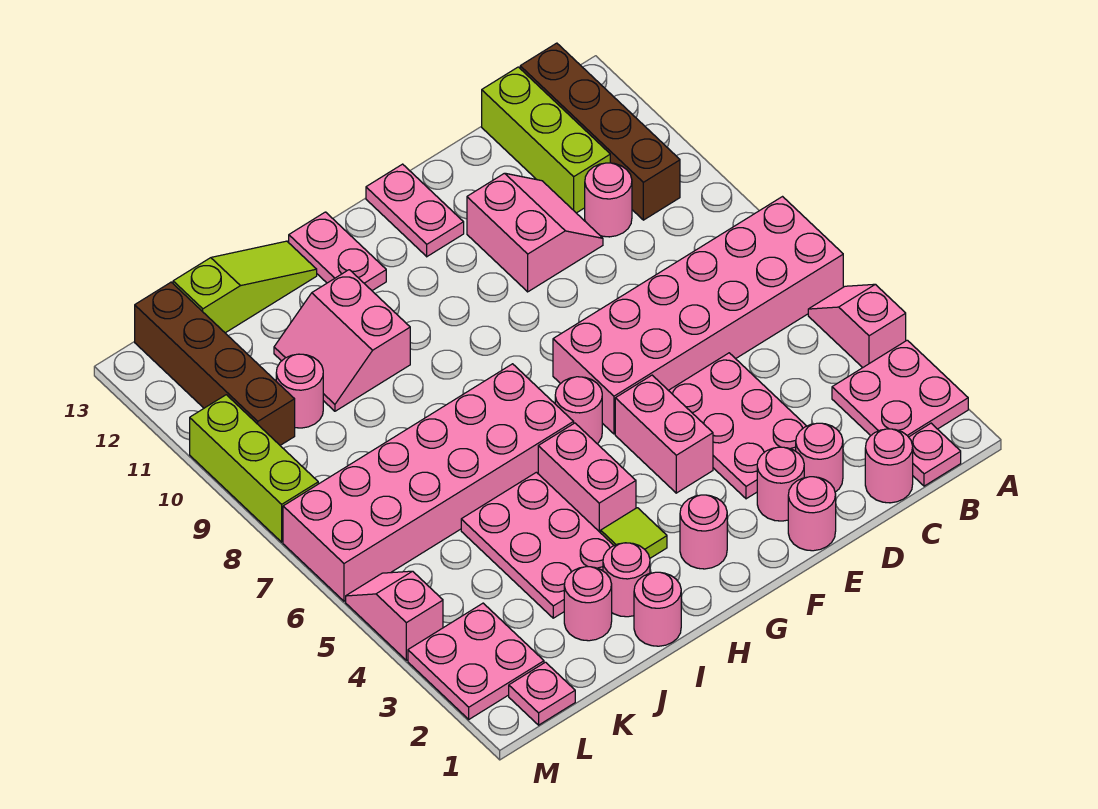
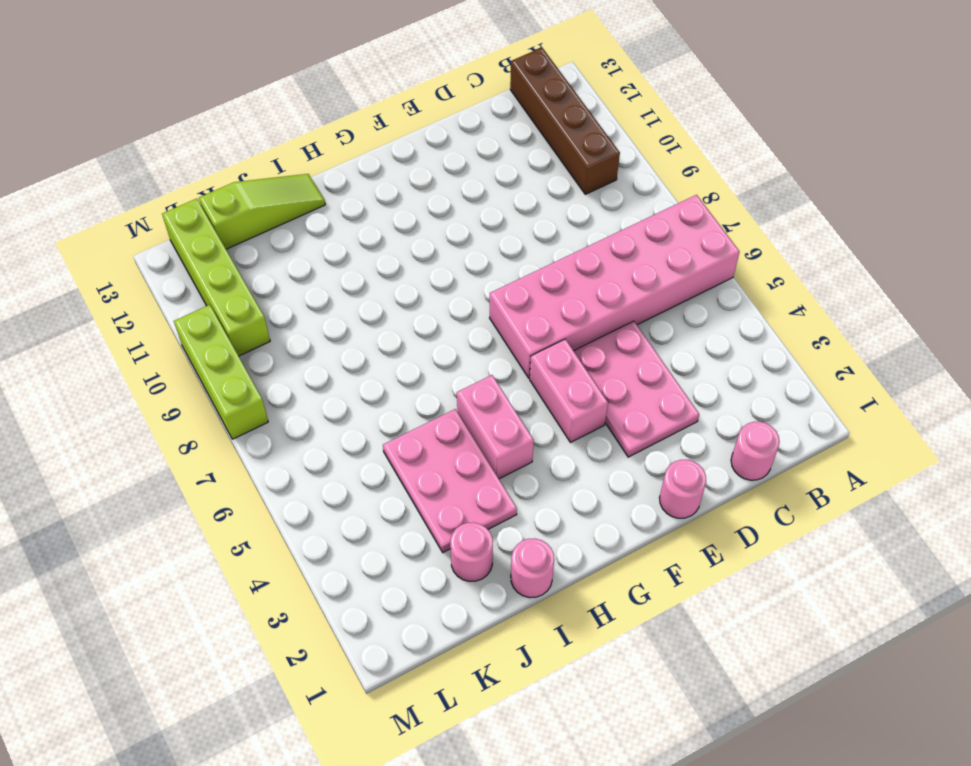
lime 1x4 brick [162,199,270,356] -> brown 1x4 brick [135,282,295,445]
none -> pink 2x2 plate [832,340,968,437]
none -> pink 1x2 slope [808,284,906,368]
none -> pink 1x1 plate [909,423,961,486]
none -> pink 1x1 round brick [585,163,632,237]

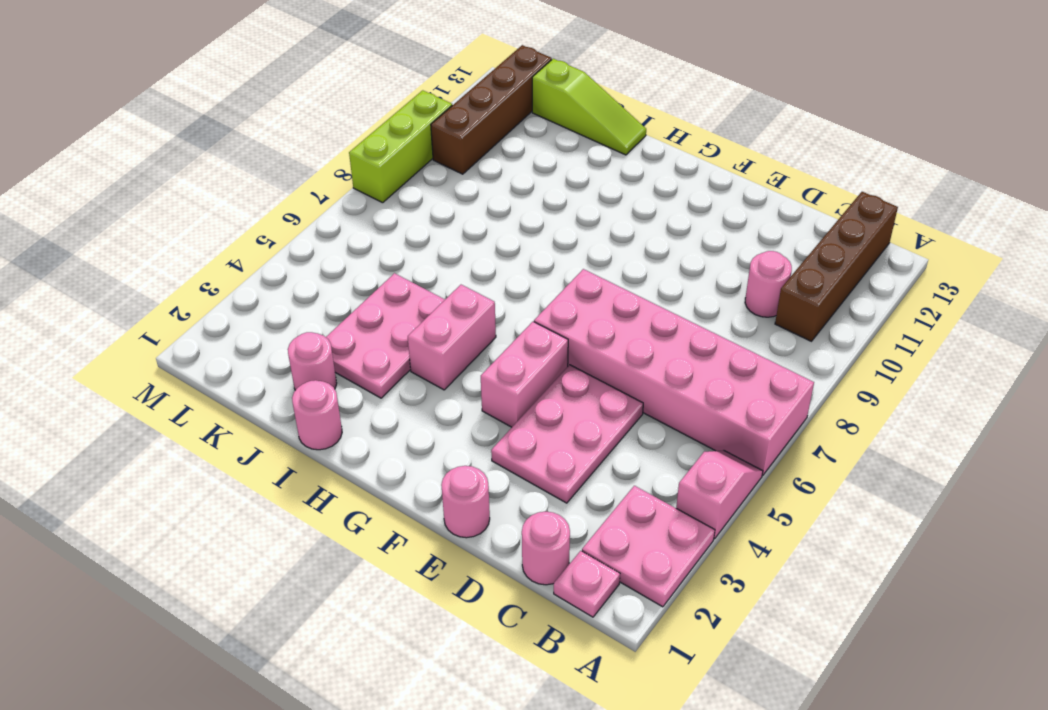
none -> lime 1x3 brick [482,67,610,213]
none -> pink 1x1 round brick [796,423,843,492]
none -> pink 2x2 slope [467,173,603,292]
none -> pink 1x1 round brick [757,447,804,521]

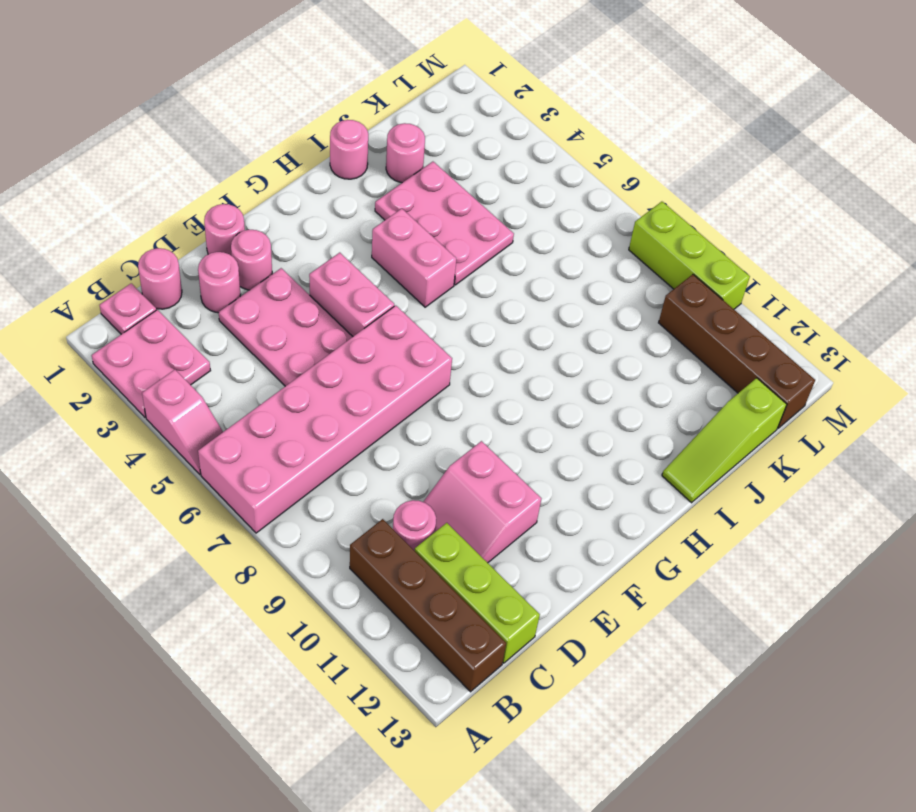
none -> pink 1x2 plate [366,164,464,257]
none -> pink 1x1 round brick [680,495,727,569]
none -> pink 1x1 round brick [555,377,602,444]
none -> lime 1x1 tile [601,508,667,558]

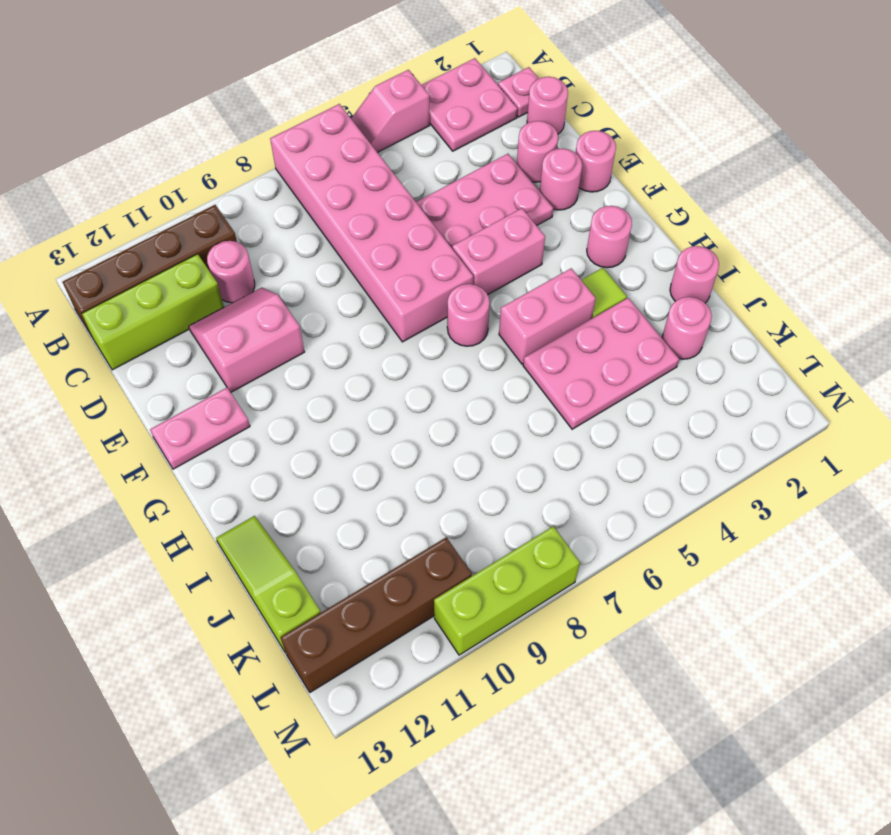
none -> pink 2x6 brick [283,364,574,601]
none -> pink 1x2 plate [289,212,386,291]
none -> pink 1x1 round brick [603,543,650,617]
none -> pink 2x2 slope [274,270,410,411]

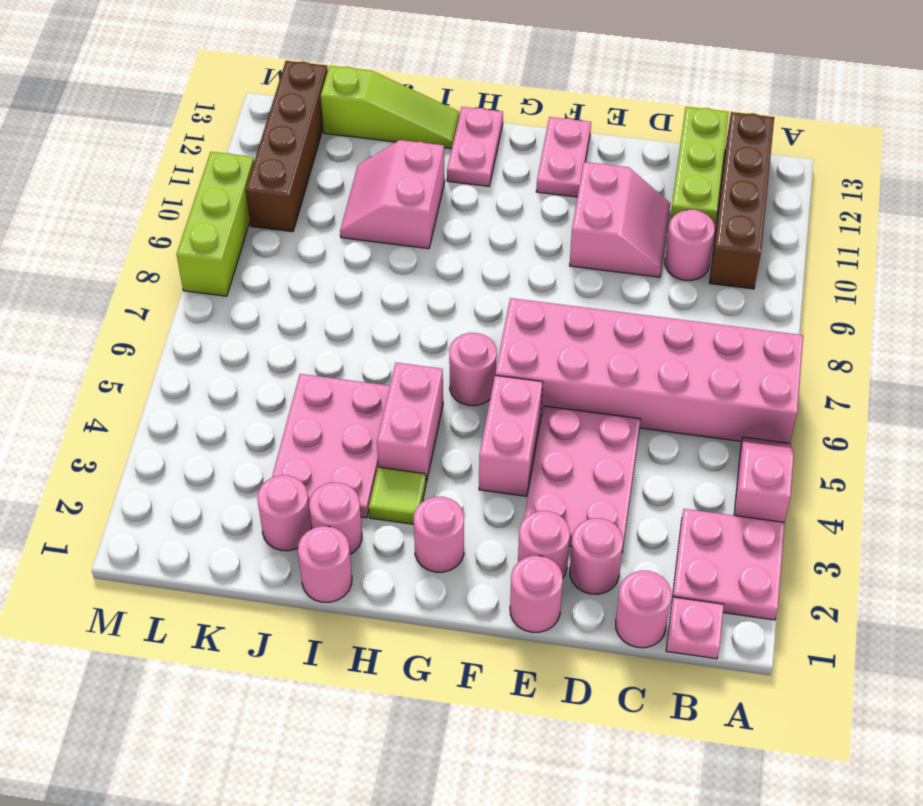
none -> pink 2x6 brick [283,364,574,601]
none -> pink 1x1 round brick [276,354,323,428]
none -> pink 1x1 plate [509,662,575,725]
none -> pink 2x2 plate [408,603,544,719]

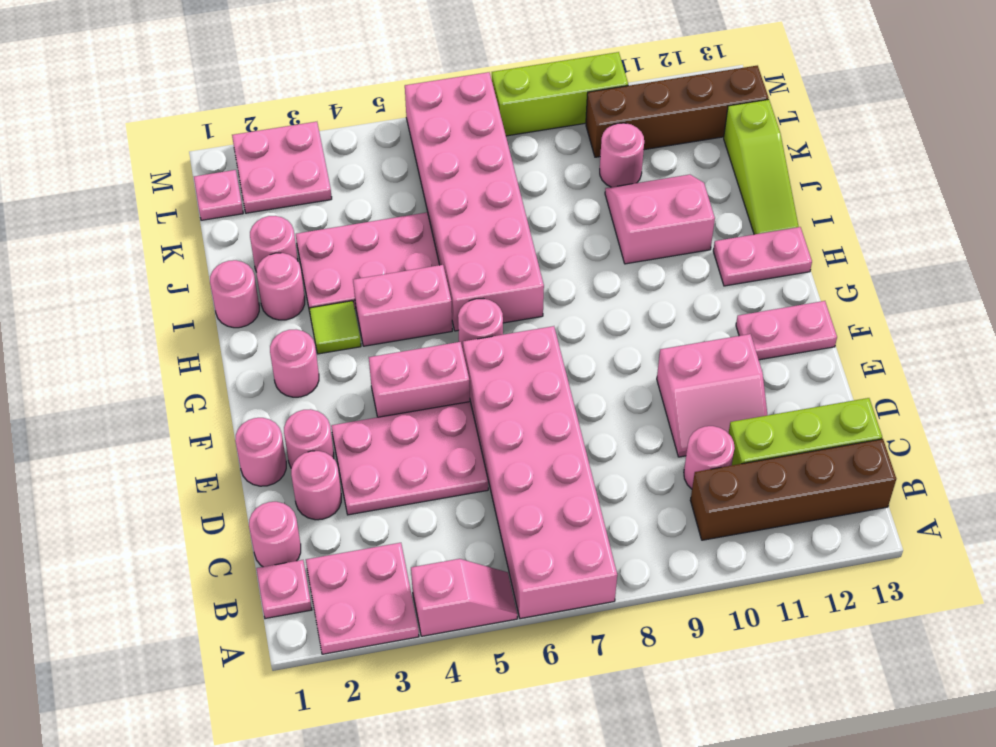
none -> pink 1x2 slope [346,571,443,660]

